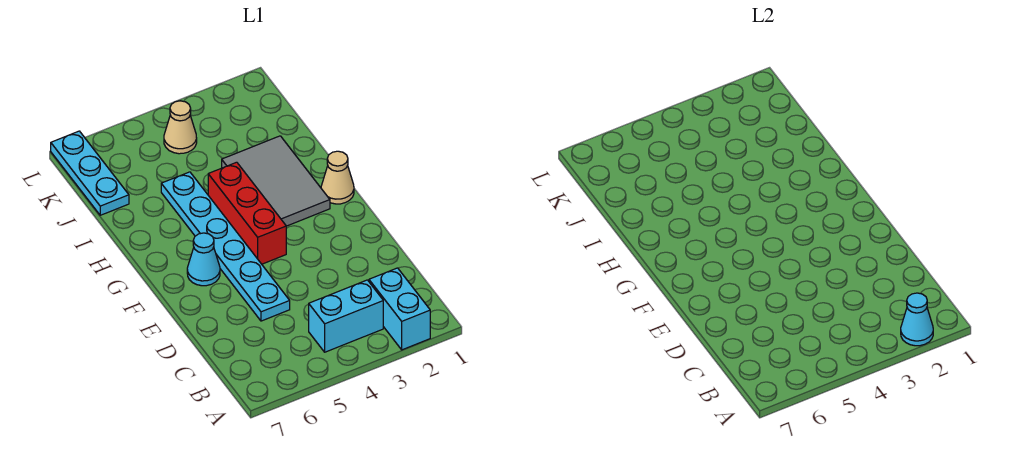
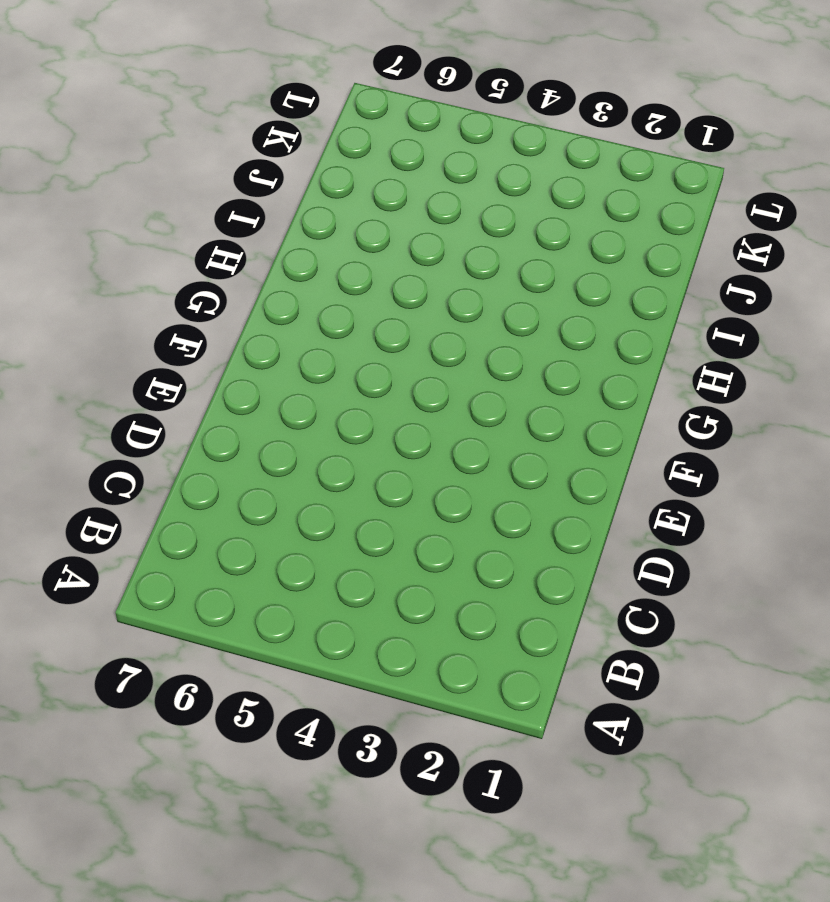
none -> cyan 1x2 brick [369,268,430,350]
none -> cyan 1x2 brick [309,280,383,352]

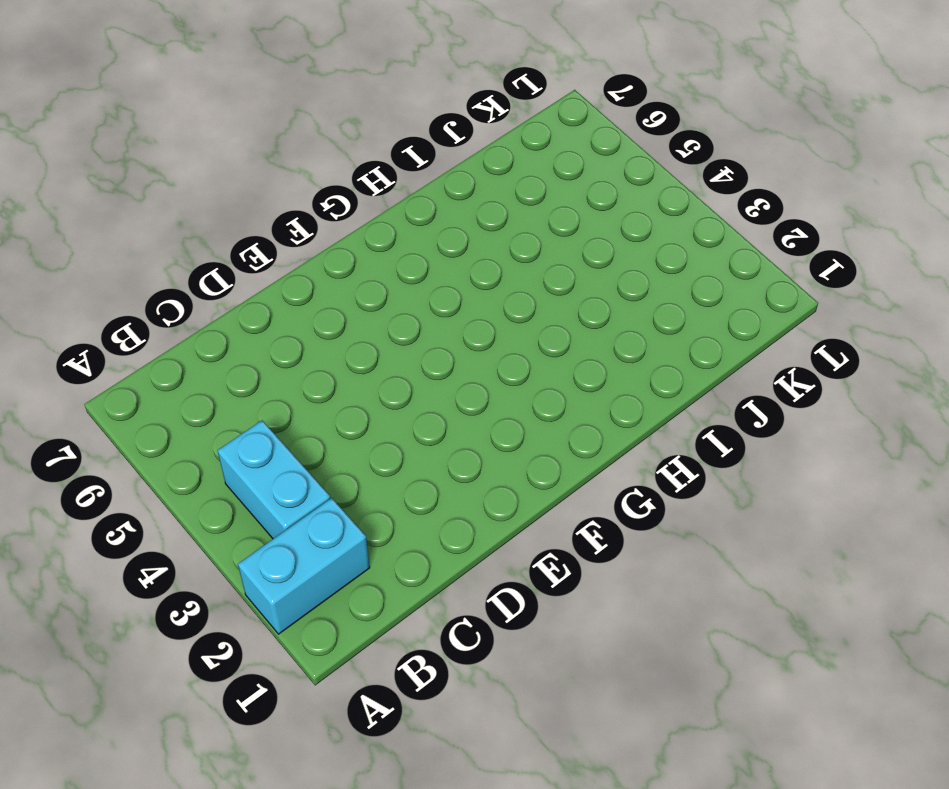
none -> cyan 1x6 plate [161,172,290,321]
none -> red 1x3 brick [208,162,286,264]

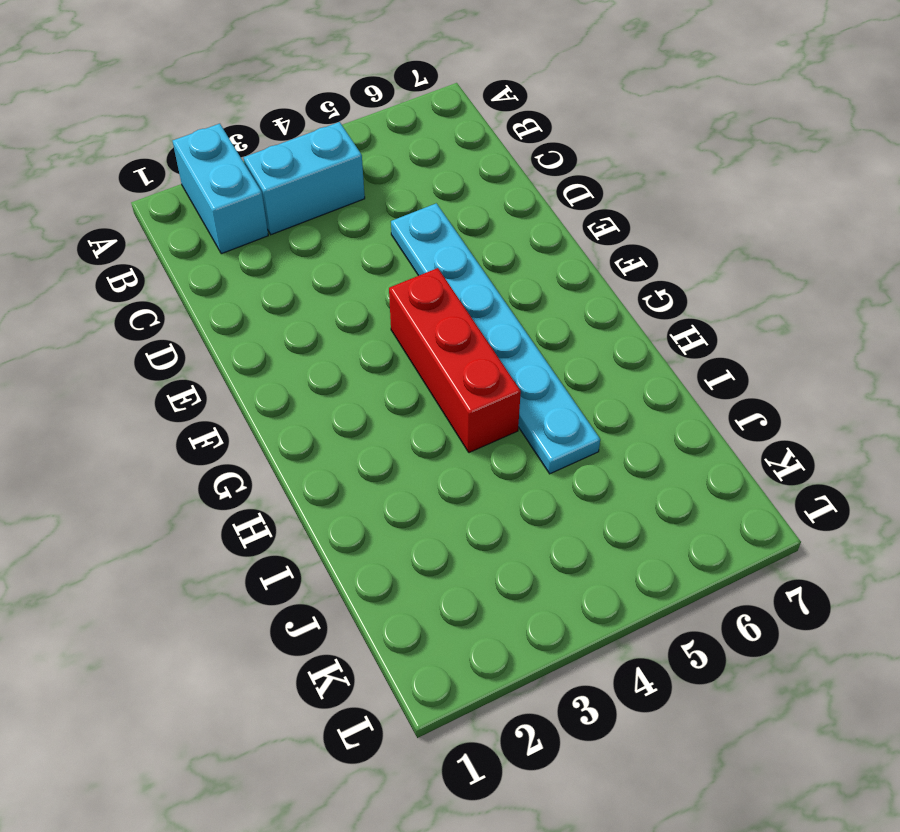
none -> cyan 1x1 cone [187,233,220,286]
none -> tan 1x1 cone [321,151,354,204]

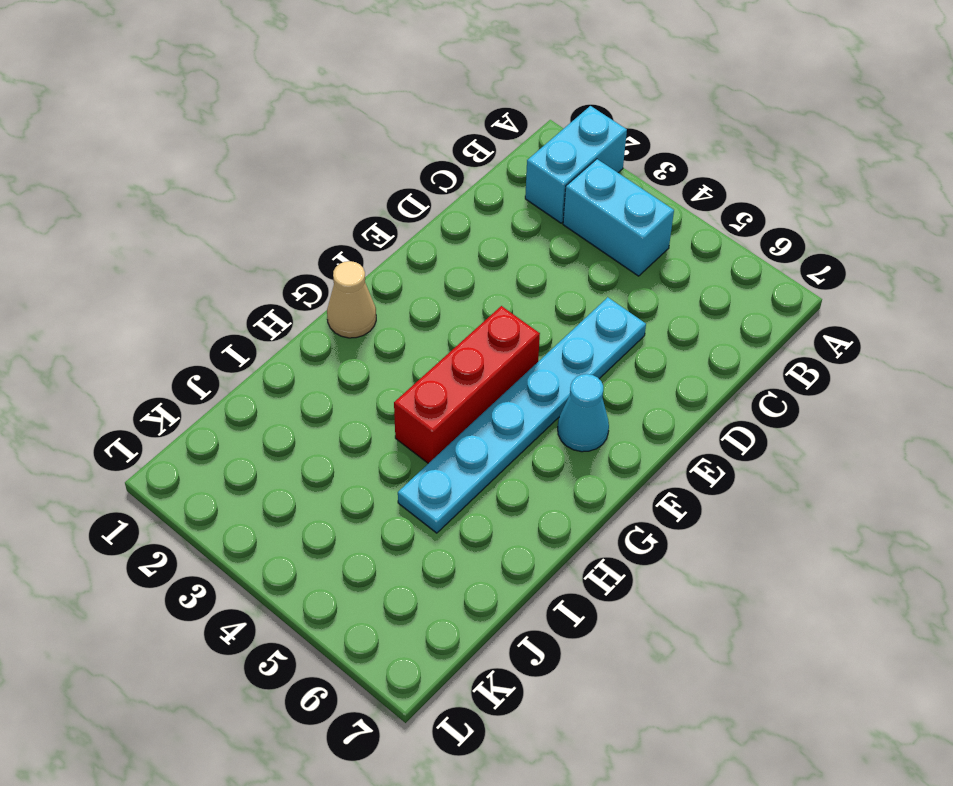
none -> grey 2x3 tile [222,136,330,226]
none -> cyan 1x3 plate [51,131,129,215]

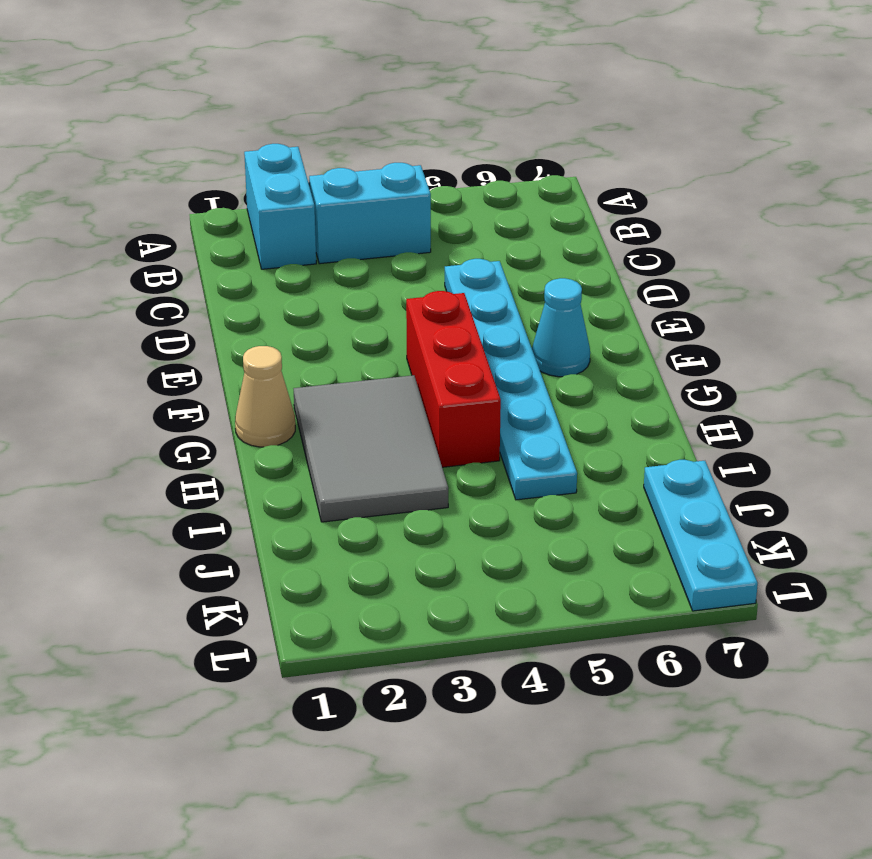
none -> tan 1x1 cone [164,101,197,154]
none -> cyan 1x1 cone [901,293,933,346]

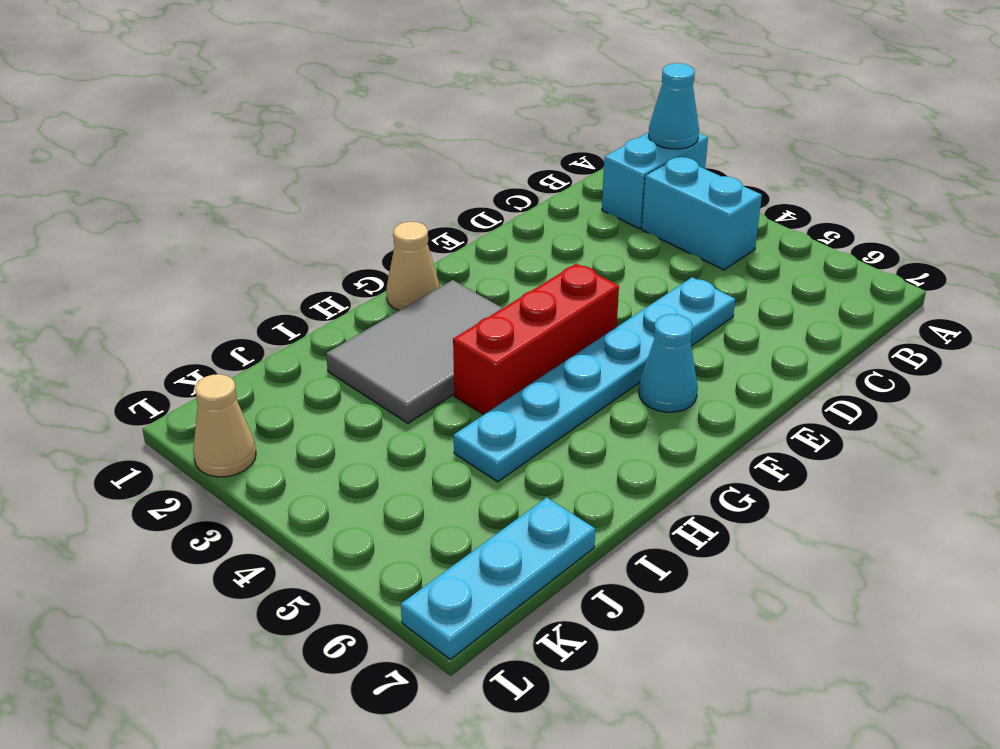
tan 1x1 cone [193,374,256,477] -> tan 1x1 cone moved to [164,101,197,154]

